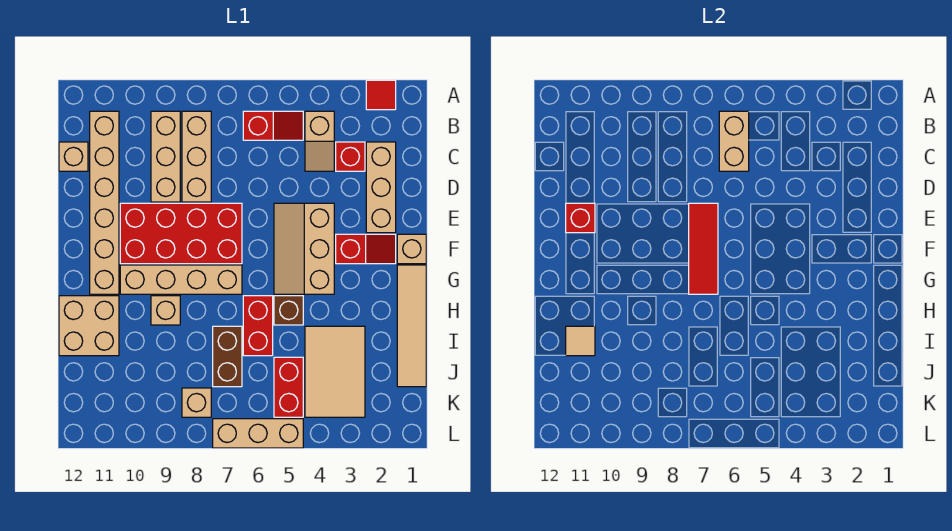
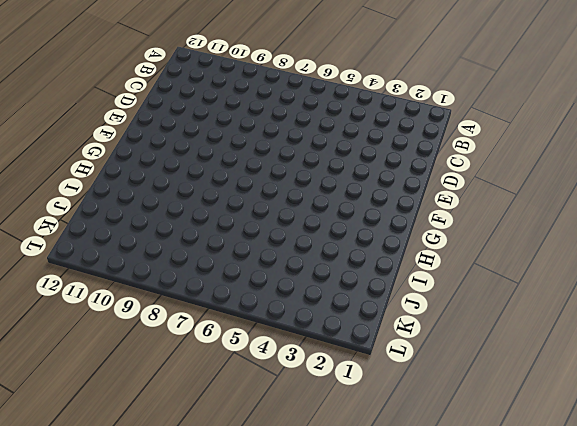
none -> red 1x1 tile [366,80,396,110]
none -> tan 1x2 slope [305,111,334,171]
none -> red 1x2 slope [243,111,303,140]

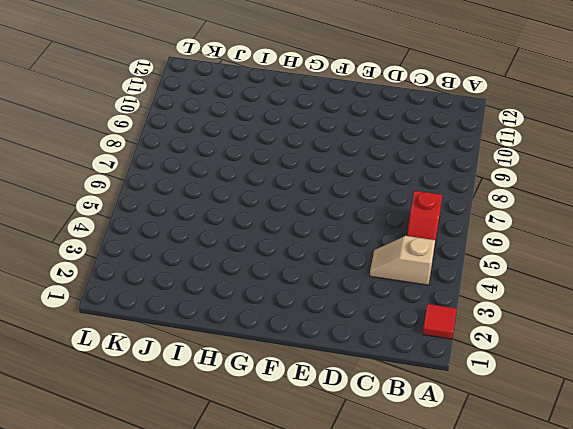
none -> tan 1x3 brick [182,111,211,202]
none -> tan 1x3 brick [151,111,180,202]
none -> tan 1x6 brick [90,111,119,294]

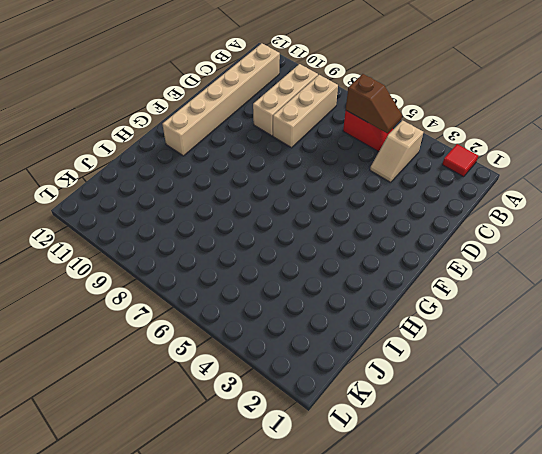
brown 1x2 slope [346,74,402,133] -> tan 1x2 brick [719,111,749,171]
none -> tan 1x3 brick [366,142,396,233]
none -> red 1x1 brick [336,142,365,171]
none -> tan 1x1 brick [59,142,88,171]

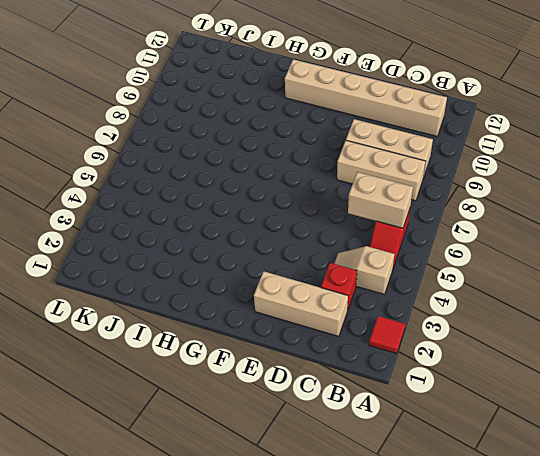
none -> tan 1x1 brick [59,142,88,171]
none -> tan 2x3 slope [274,203,334,294]
none -> red 2x4 brick [120,203,242,264]

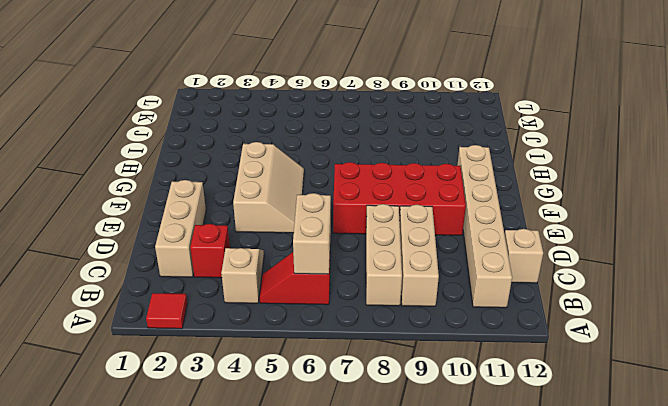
none -> tan 1x1 brick [397,234,426,264]
none -> red 1x2 slope [336,234,396,264]
none -> tan 1x4 tile [397,265,426,387]

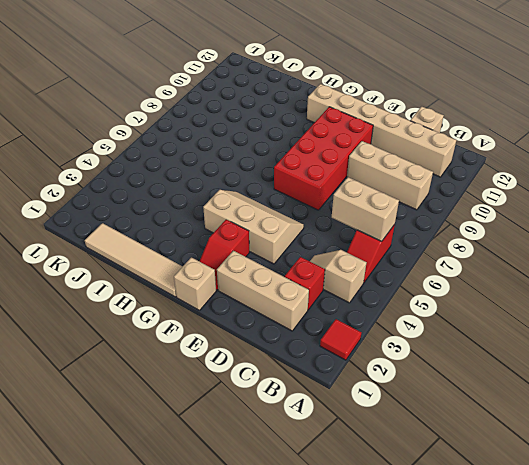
none -> tan 1x3 brick [182,111,211,202]
none -> tan 1x4 brick [120,265,242,294]
none -> brown 1x1 brick [274,296,303,325]

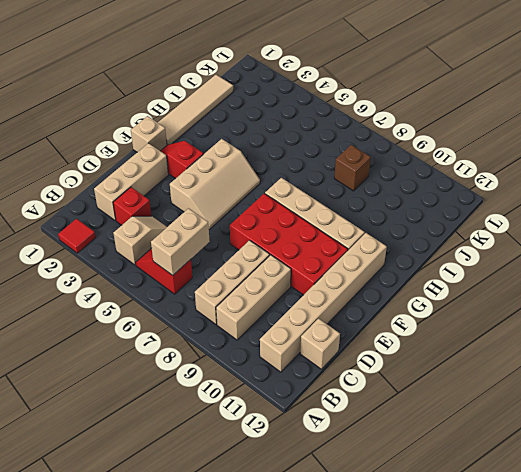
brown 1x1 brick [334,145,371,191] -> brown 1x1 brick moved to [274,296,303,325]
none -> red 1x2 brick [243,296,273,356]
none -> tan 1x1 brick [151,296,180,325]
none -> tan 2x2 brick [59,296,119,356]

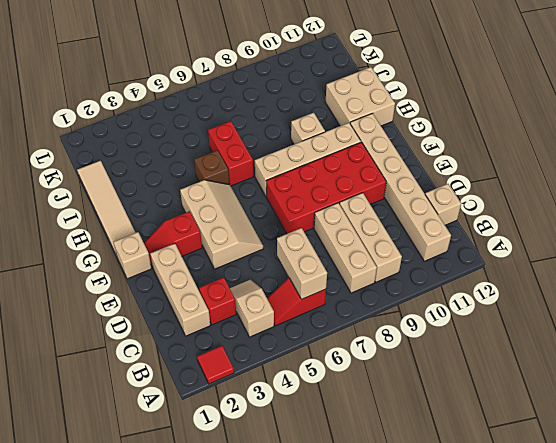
none -> tan 2x3 tile [305,326,365,417]
none -> brown 1x2 brick [213,326,242,387]
none -> red 1x2 brick [274,357,303,417]

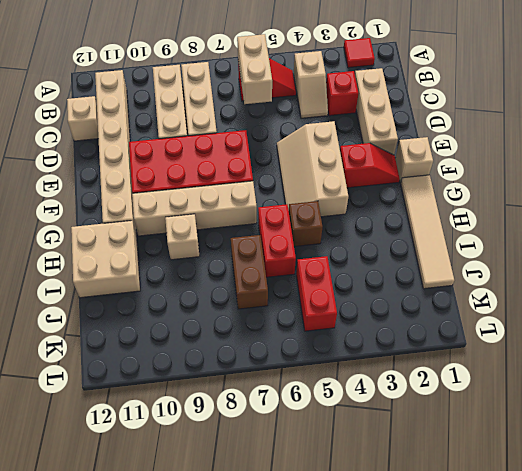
none -> tan 2x3 tile [305,326,365,417]
none -> tan 1x1 brick [182,388,211,417]
none -> tan 1x3 brick [213,419,303,448]

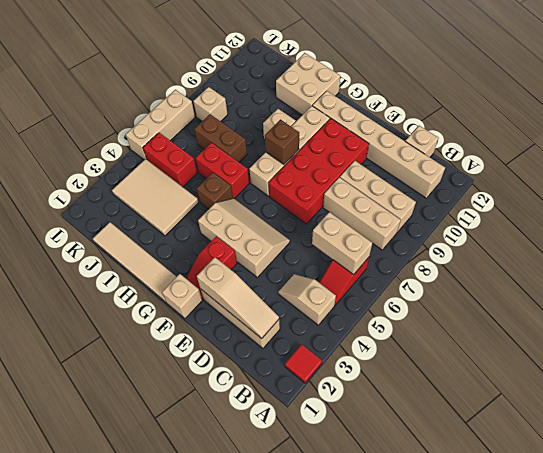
tan 1x3 slope [197,257,279,339] -> none
brown 1x1 brick [265,120,299,164] -> none
none -> red 1x1 brick [336,142,365,171]
none -> red 1x3 tile [689,203,718,294]
none -> red 1x1 brick [566,203,595,233]

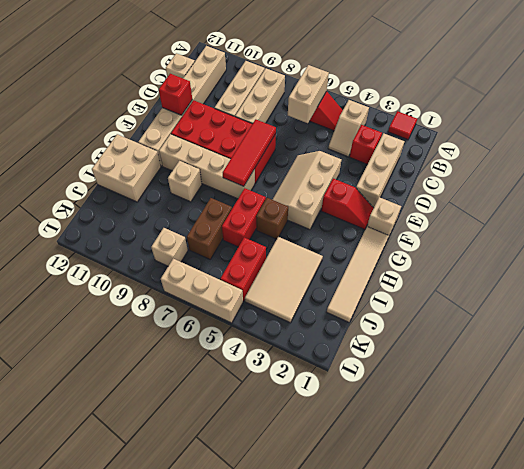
none -> tan 1x1 tile [566,326,595,356]

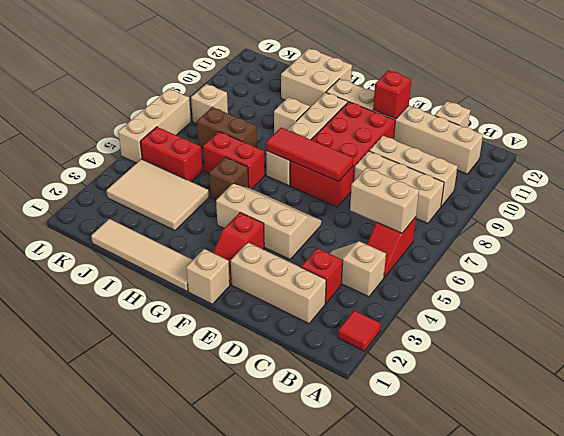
none -> tan 1x1 tile [566,326,595,356]

